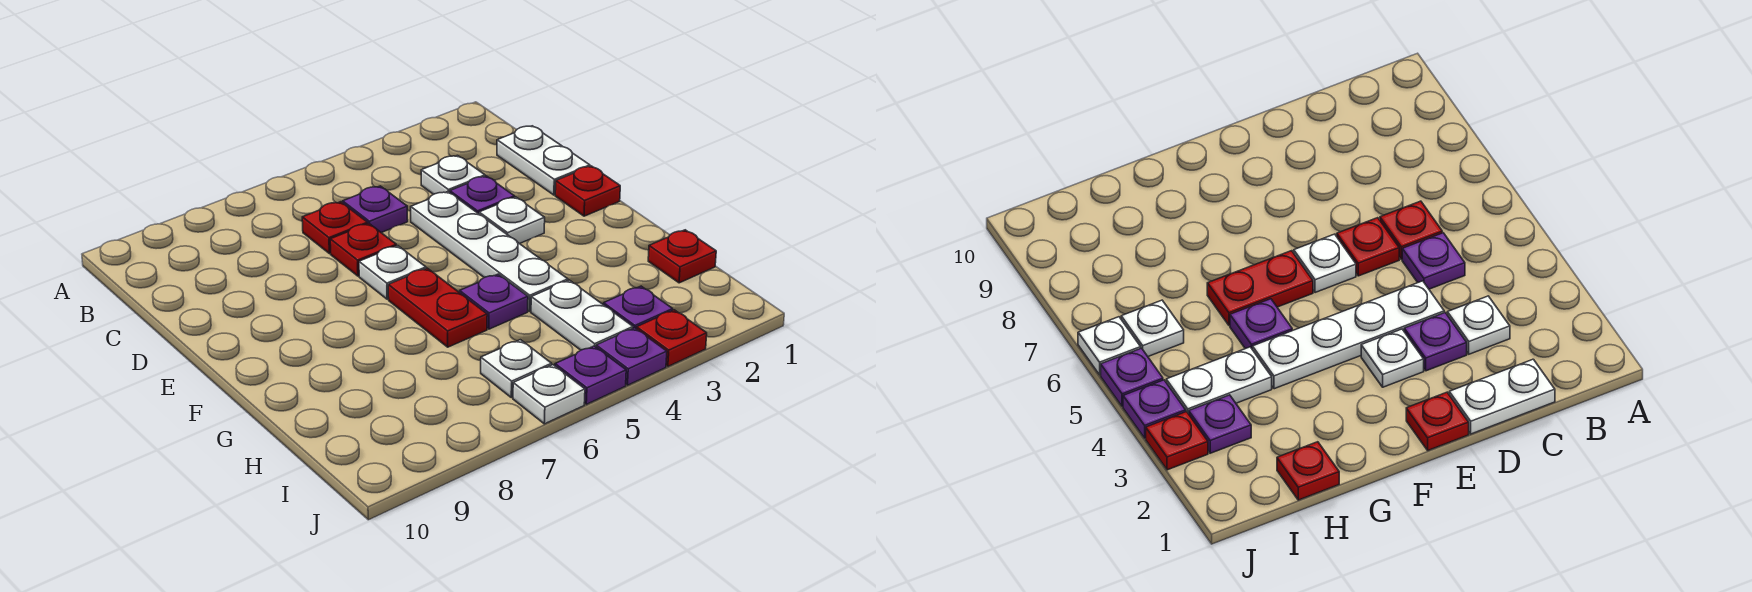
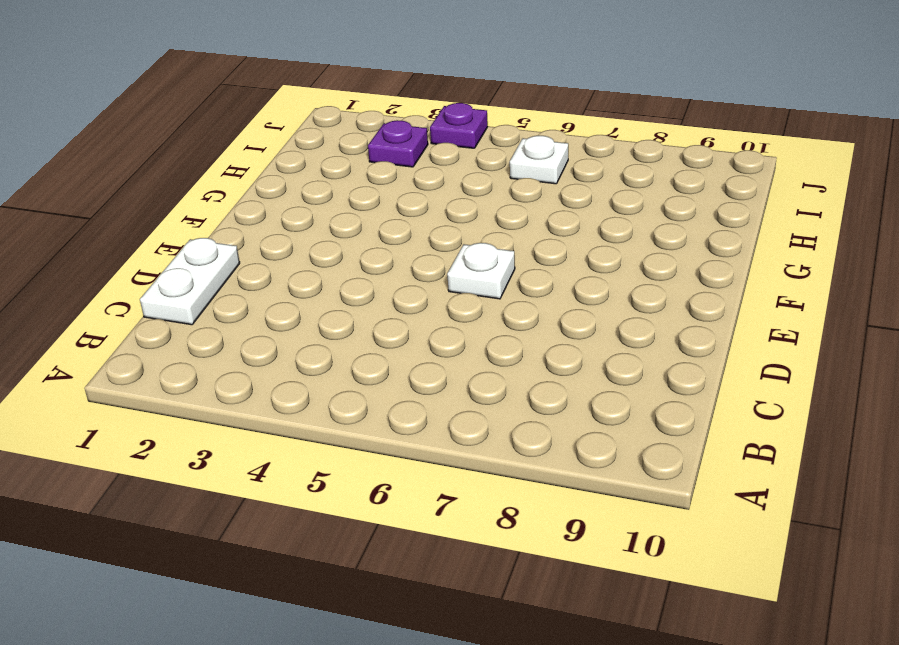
none -> white 1x1 plate [421,156,485,194]
none -> purple 1x1 plate [343,186,408,233]
none -> red 1x1 plate [302,202,368,254]

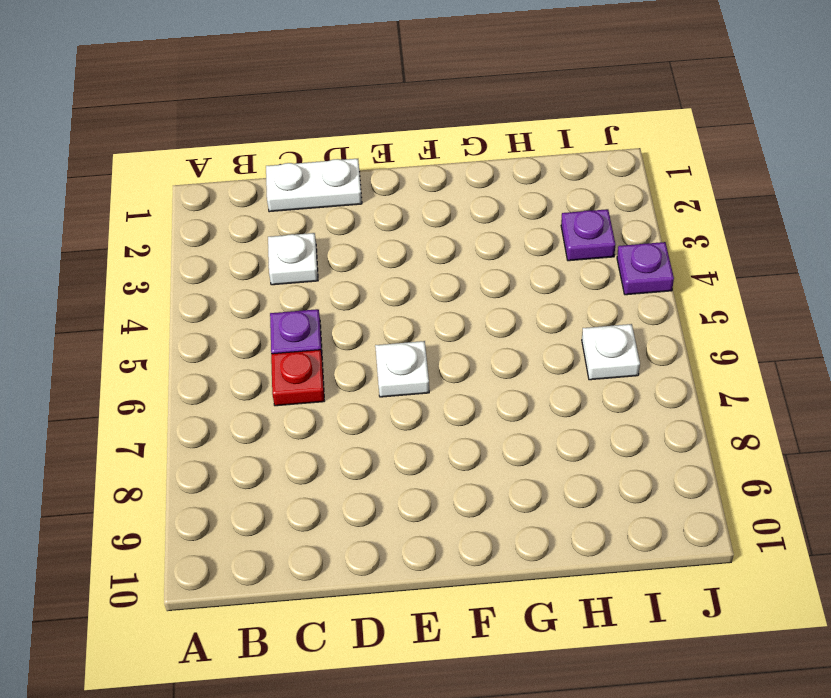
none -> purple 1x1 plate [450,176,514,214]
none -> white 1x4 plate [411,192,568,311]
none -> red 1x1 plate [330,223,396,276]

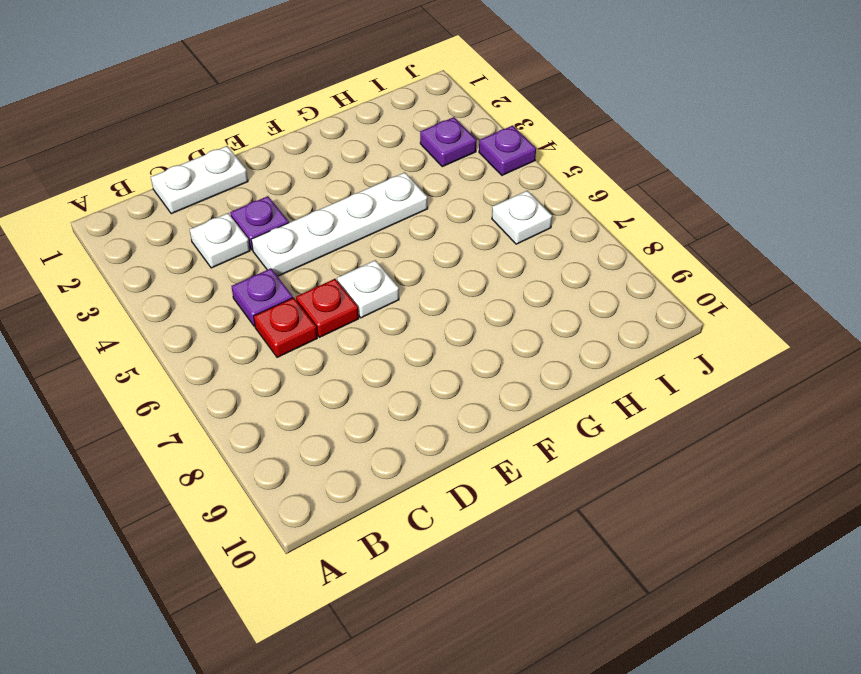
none -> red 1x1 plate [555,166,620,216]
none -> white 1x1 plate [479,197,545,244]
none -> red 1x2 plate [388,268,487,347]

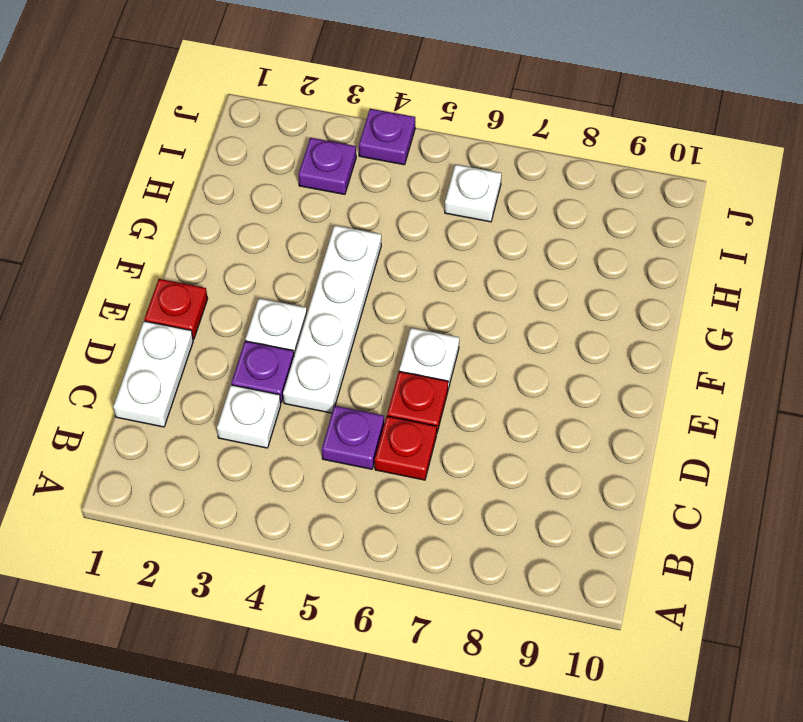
none -> red 1x2 plate [388,268,487,347]
none -> purple 1x1 plate [460,274,528,329]
none -> red 1x1 plate [648,230,716,283]

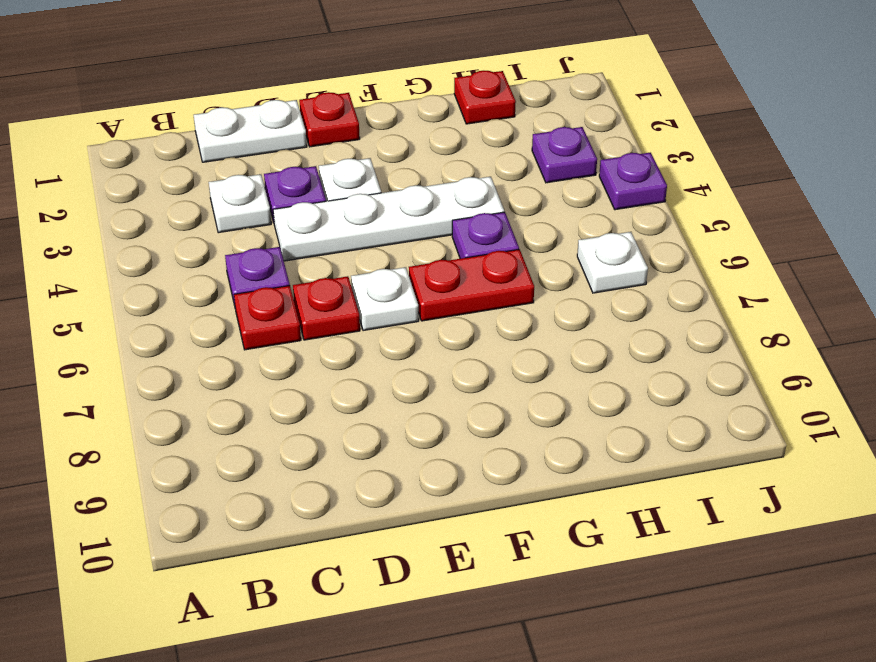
none -> white 1x2 plate [531,280,633,350]
none -> red 1x1 plate [637,310,707,366]
none -> purple 1x1 plate [555,346,626,404]

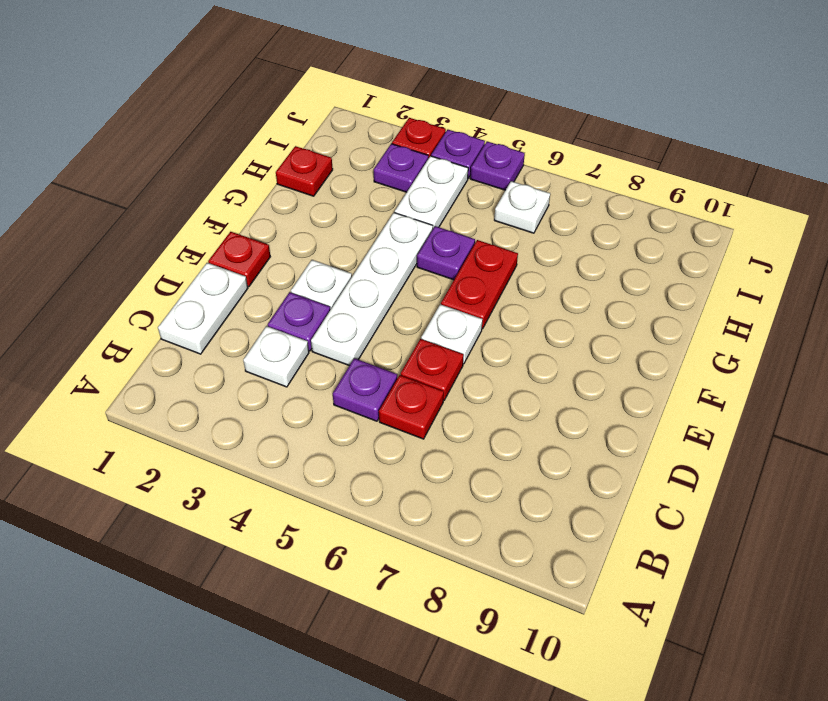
none -> white 1x1 plate [513,365,585,424]

